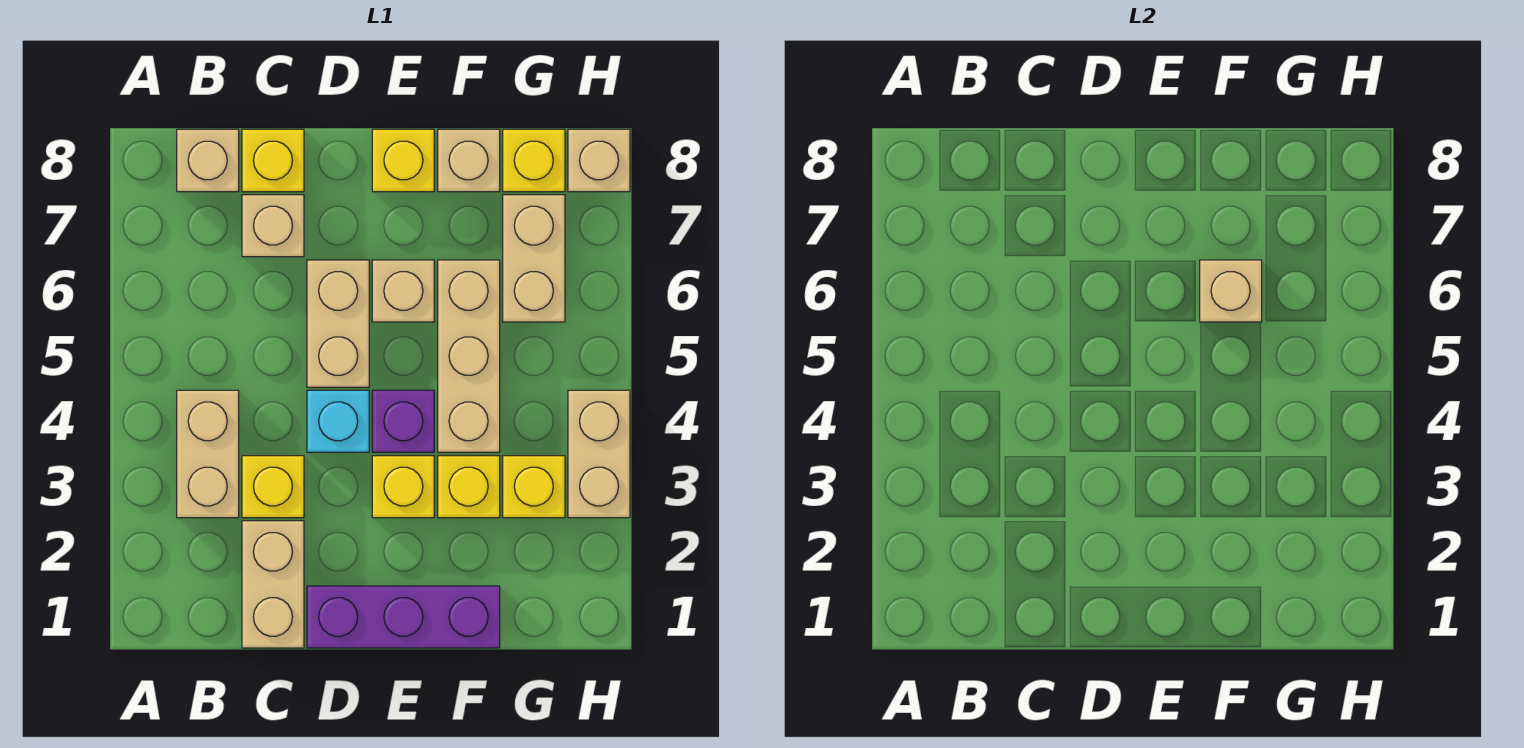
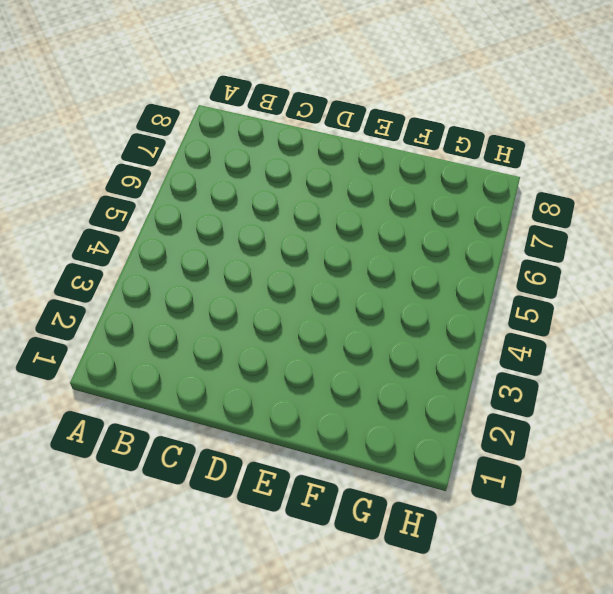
none -> tan 1x2 brick [177,390,239,518]
none -> tan 1x1 brick [177,129,239,192]
none -> tan 1x2 brick [242,521,304,648]

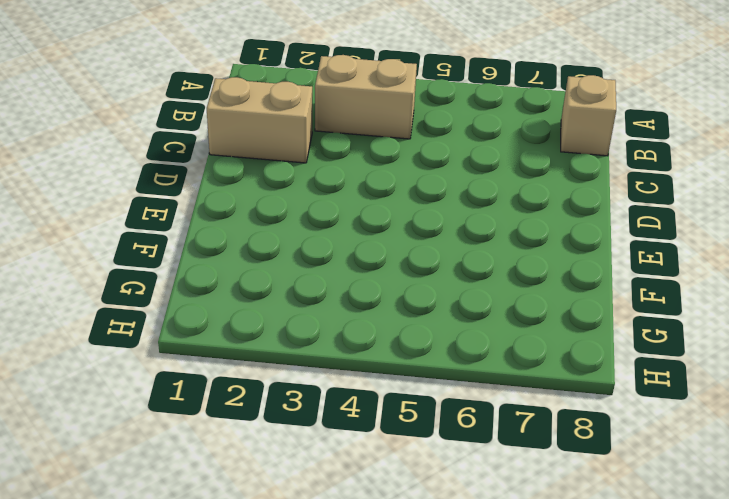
none -> yellow 1x1 brick [242,456,304,518]
none -> tan 1x1 brick [242,195,304,257]
none -> yellow 1x1 brick [242,129,304,192]

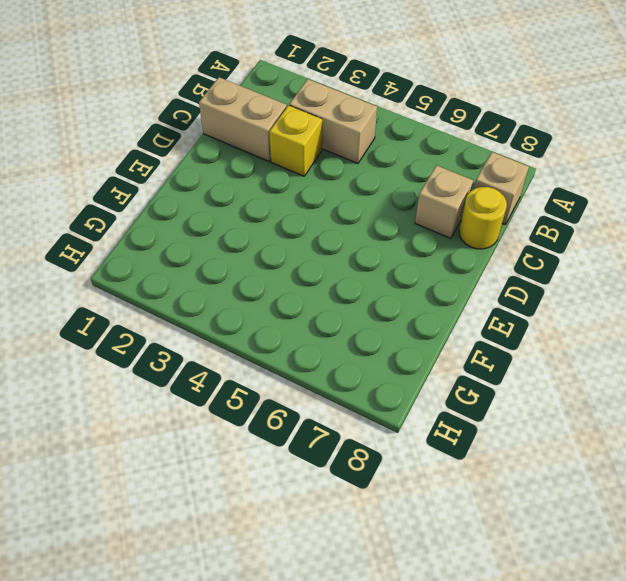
yellow 1x1 round brick [459,187,507,249] -> yellow 1x1 brick [242,129,304,192]
none -> purple 1x3 brick [307,586,500,648]
none -> cyan 1x1 brick [307,390,369,452]
none -> tan 1x2 brick [307,260,369,387]

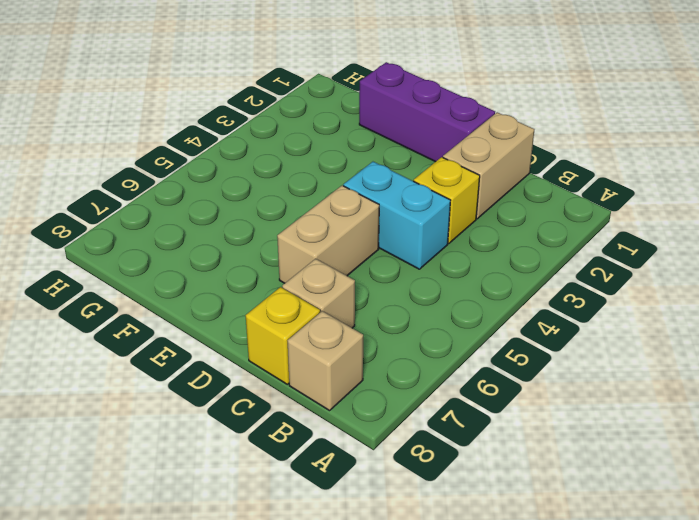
cyan 1x2 brick [343,162,451,269] -> cyan 1x1 brick [307,390,369,452]
none -> tan 1x2 brick [177,390,239,518]
none -> yellow 1x1 brick [372,456,434,518]
none -> purple 1x1 brick [372,390,434,452]

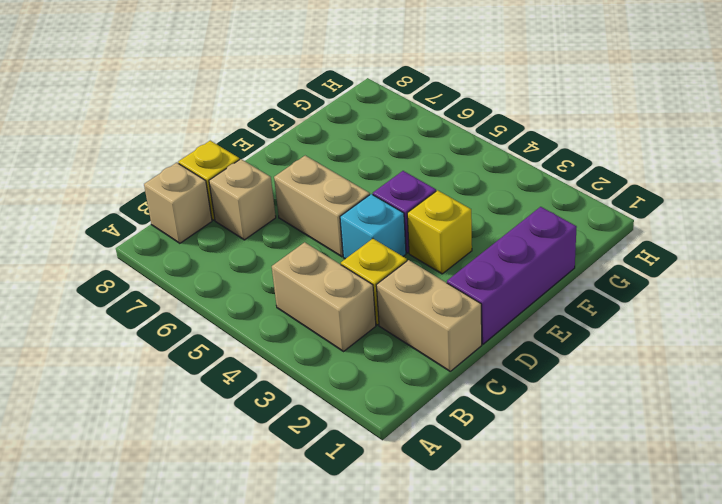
none -> tan 1x1 brick [372,260,434,322]
none -> yellow 1x1 brick [372,129,434,192]
none -> yellow 1x1 brick [438,456,500,518]

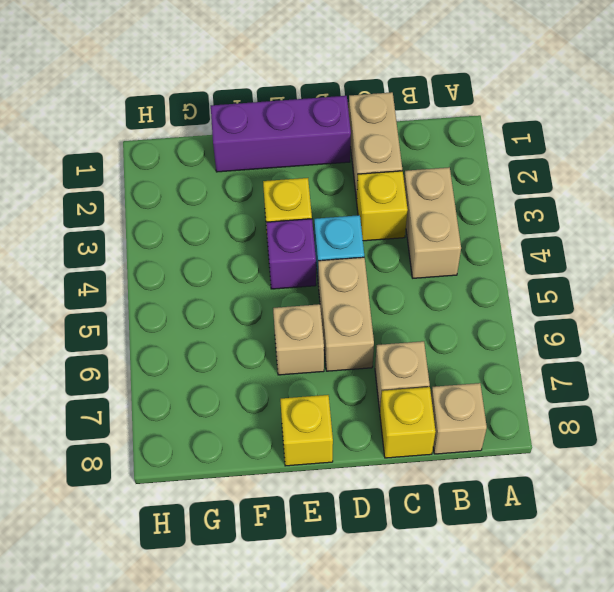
none -> yellow 1x1 brick [438,456,500,518]
none -> tan 1x3 brick [438,260,500,452]
none -> tan 1x1 brick [438,129,500,192]

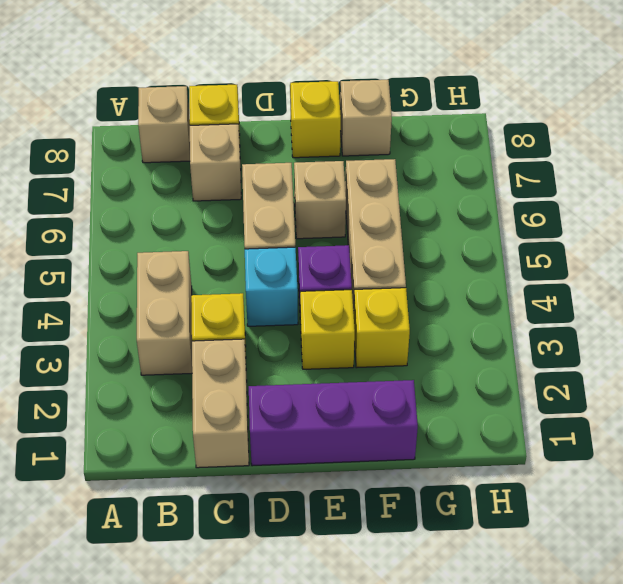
none -> yellow 1x1 brick [503,456,565,518]
none -> tan 1x2 brick [503,195,565,322]
none -> yellow 1x1 brick [503,129,565,192]

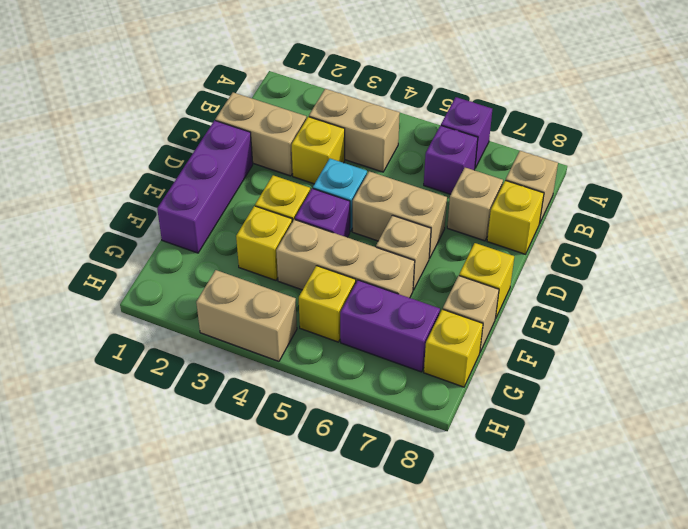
purple 1x1 brick [441,97,492,168] -> none
purple 1x1 brick [424,125,478,194] -> none
yellow 1x1 brick [299,266,356,342] -> yellow 1x1 brick moved to [503,456,565,518]
purple 1x2 brick [340,280,440,372] -> tan 1x2 brick [503,195,565,322]
none -> tan 1x1 brick [568,129,630,192]
none -> tan 1x1 brick [1200,260,1262,322]

